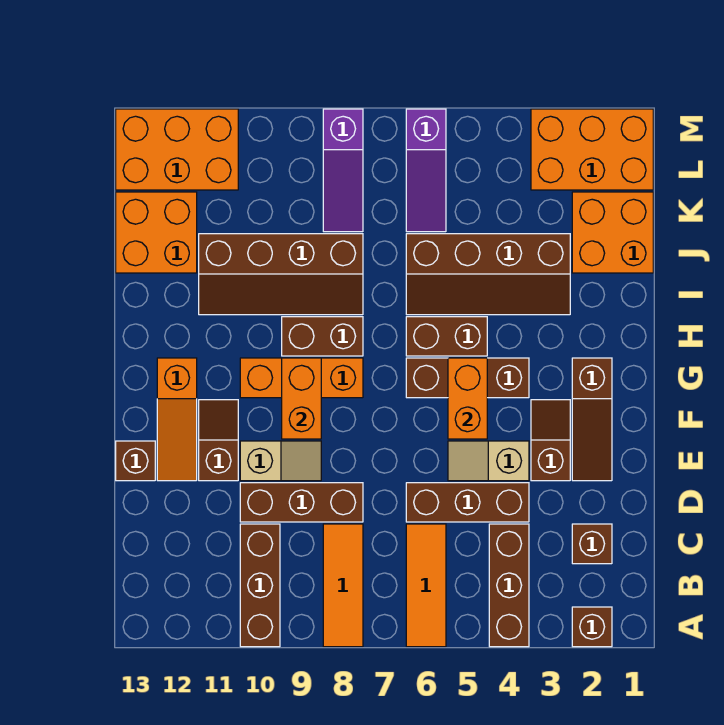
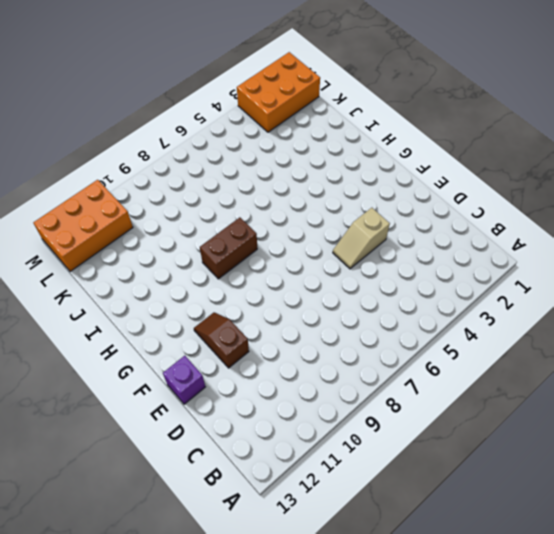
purple 1x1 brick [163,356,205,404] -> brown 1x1 brick [116,441,155,481]
none -> brown 1x1 brick [572,607,612,647]
none -> brown 1x3 brick [489,524,529,647]
none -> orange 1x3 tile [406,524,446,647]

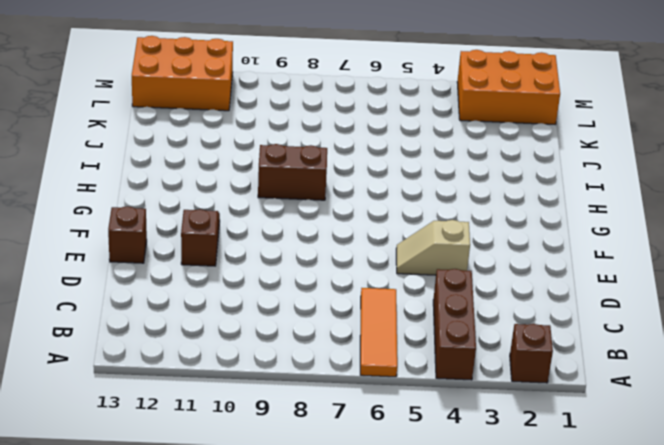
none -> orange 1x3 tile [323,524,363,647]
none -> brown 1x3 brick [240,524,280,647]
none -> brown 1x1 brick [572,524,612,564]

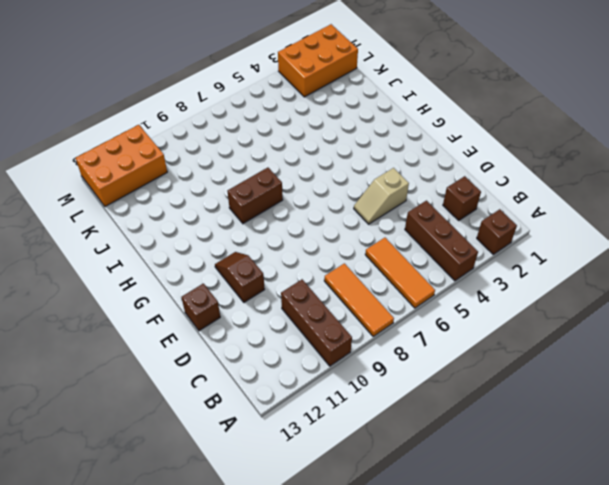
none -> brown 1x3 brick [406,483,529,522]
none -> brown 1x3 brick [240,483,363,522]
none -> brown 1x3 slope [572,358,612,481]

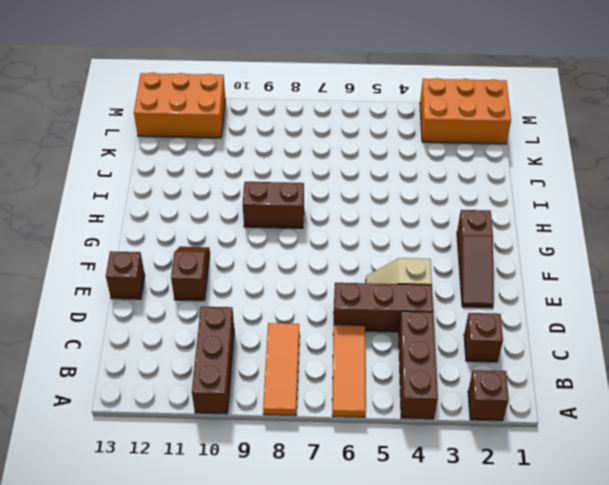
none -> brown 1x3 brick [240,483,363,522]
none -> brown 1x2 slope [531,400,570,481]
none -> tan 1x2 slope [240,441,321,481]

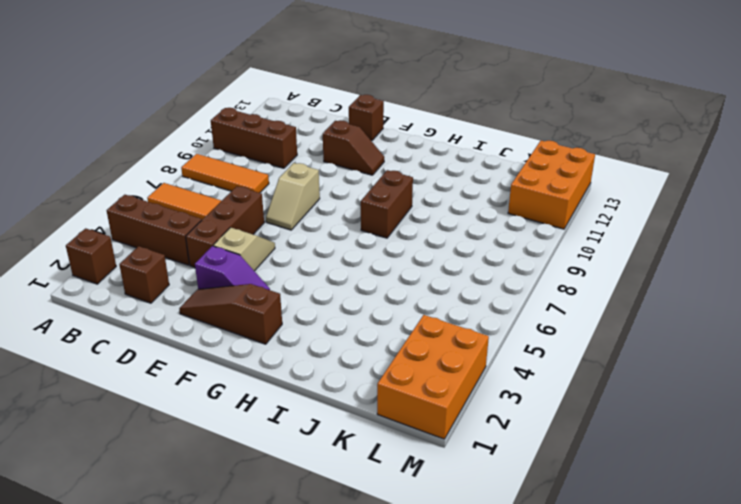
purple 1x2 slope [195,246,270,290] -> brown 1x2 slope [531,400,570,481]
tan 1x2 slope [266,163,320,230] -> tan 1x2 slope moved to [240,441,321,481]
none -> brown 1x3 brick [240,483,363,522]
none -> orange 1x3 slope [157,358,197,481]
none -> brown 1x3 brick [406,358,529,398]

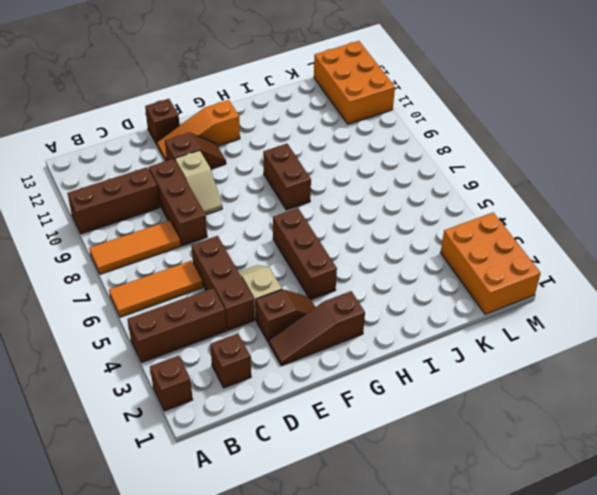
none -> orange 1x3 brick [240,358,363,398]
none -> brown 1x2 brick [406,317,487,356]
none -> brown 2x4 slope [406,234,570,315]

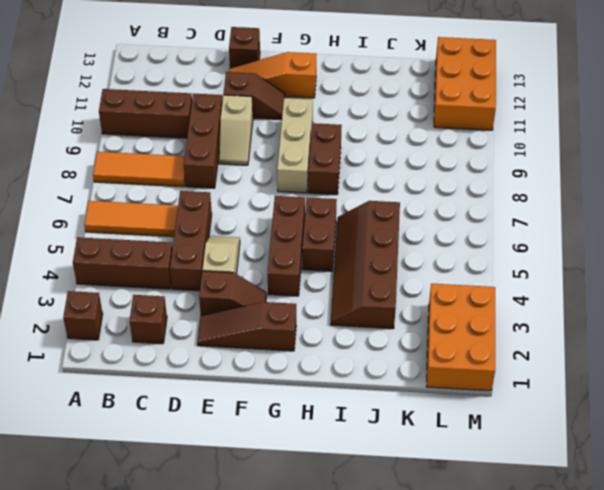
tan 1x3 brick [277,98,313,193] -> orange 1x3 brick [240,358,363,398]
none -> brown 2x4 slope [199,234,363,315]
none -> orange 2x2 brick [572,192,653,273]
none -> orange 2x2 brick [116,192,197,273]

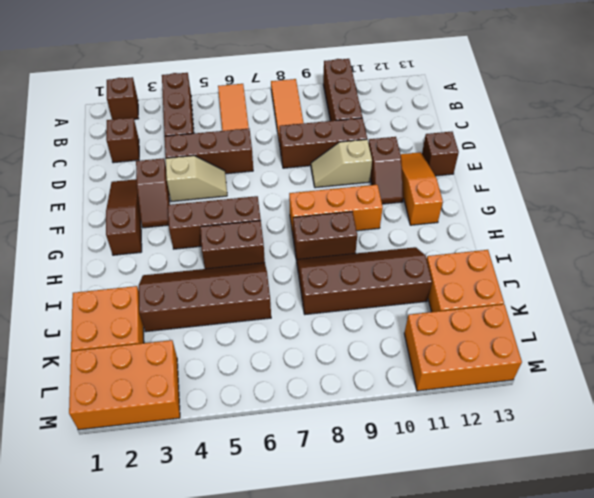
none -> purple 1x3 slope [406,109,446,232]
none -> purple 1x3 slope [323,109,363,232]
none -> orange 1x2 brick [448,358,487,439]

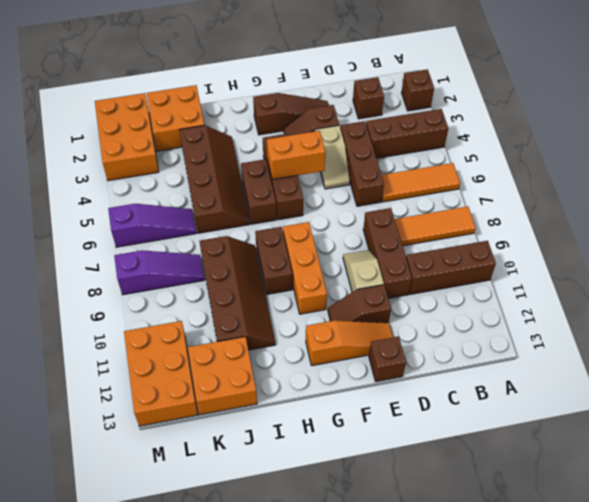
none -> orange 1x2 brick [282,358,321,439]

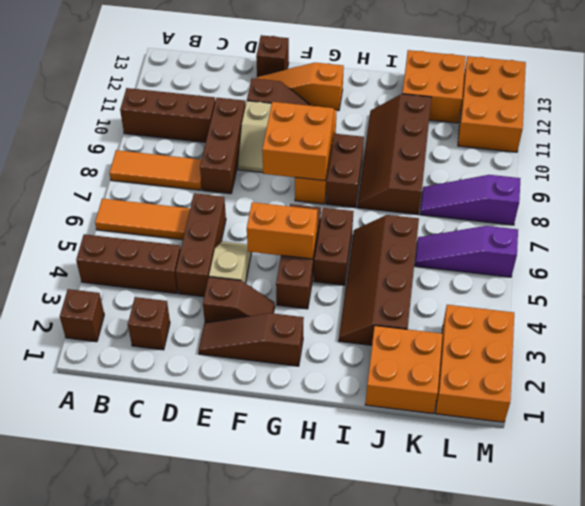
orange 2x2 brick [262,102,334,181] -> orange 1x2 brick [282,358,321,439]

